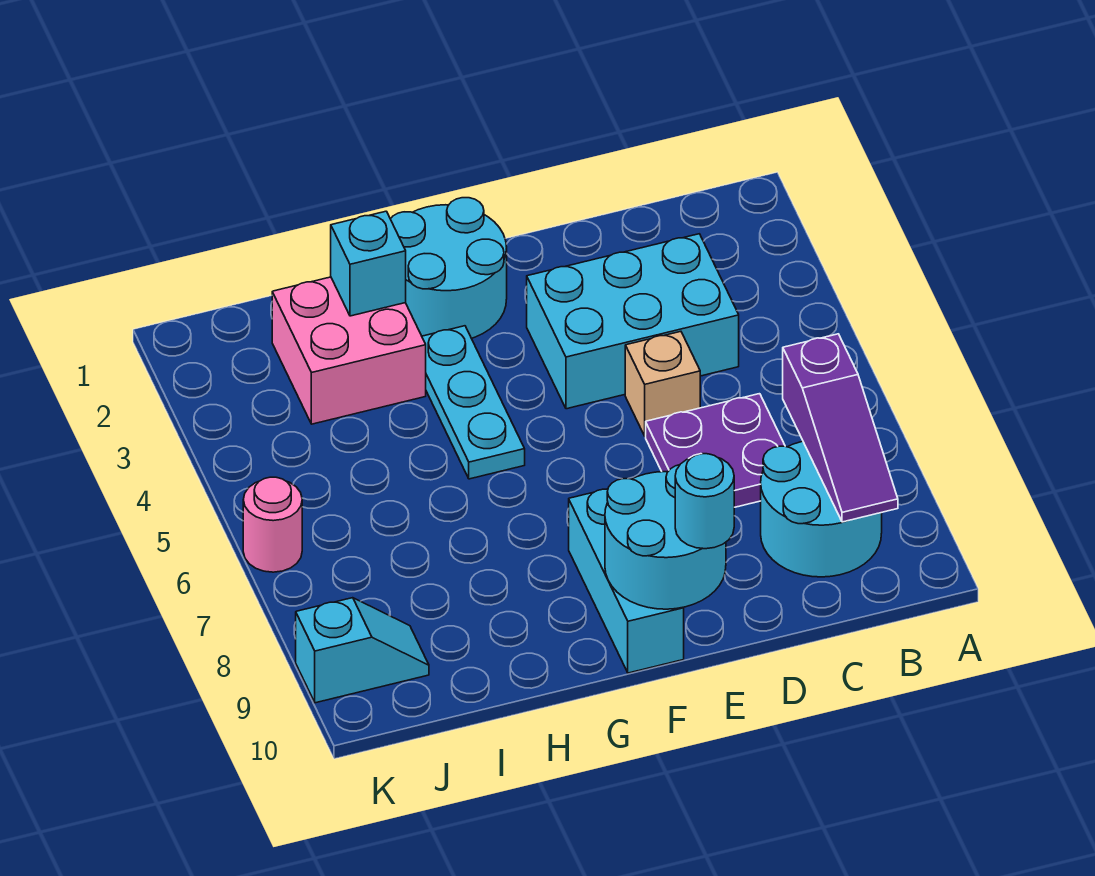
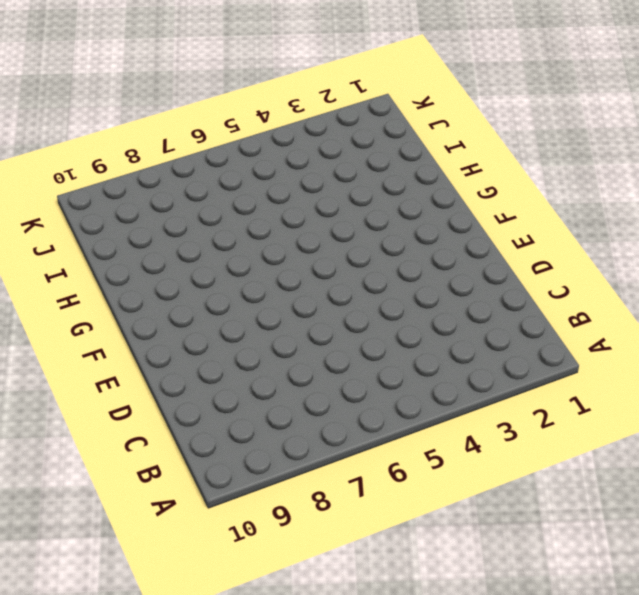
none -> cyan 2x2 round brick [761,441,882,577]
none -> cyan 2x3 brick [527,234,739,409]
none -> purple 2x2 plate [646,394,785,507]

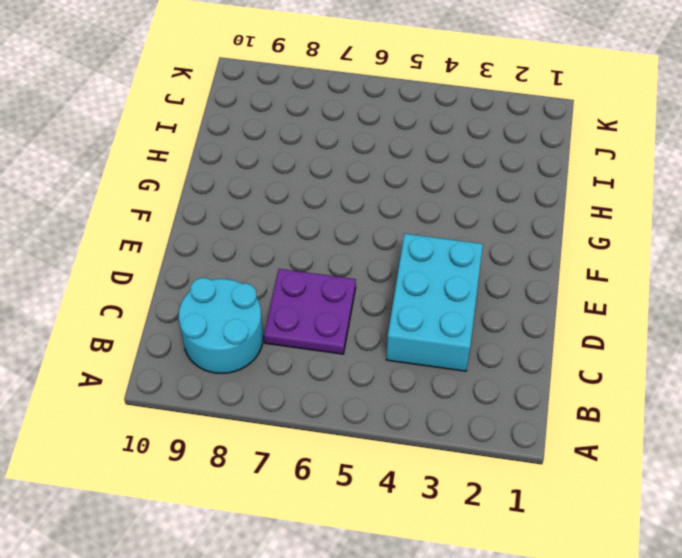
none -> tan 1x1 brick [625,331,700,436]
none -> cyan 2x2 round brick [391,198,507,338]
none -> cyan 1x3 brick [569,489,684,673]

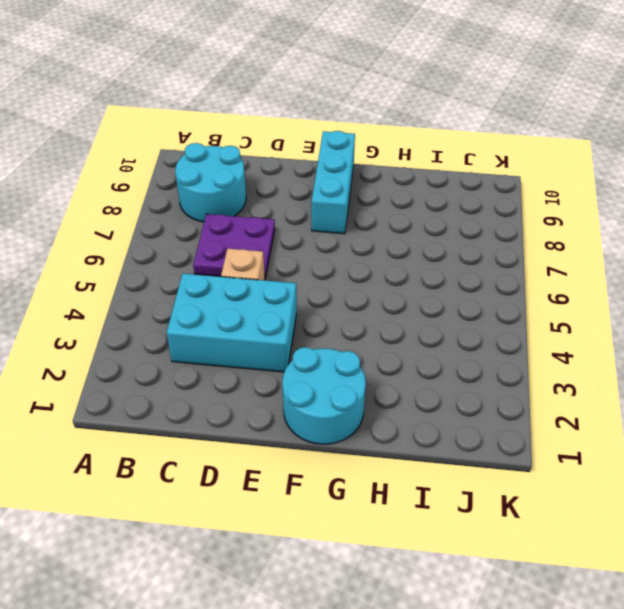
none -> cyan 1x3 plate [422,326,525,479]
none -> pink 2x2 brick [272,277,426,424]
none -> cyan 1x2 slope [296,598,429,703]

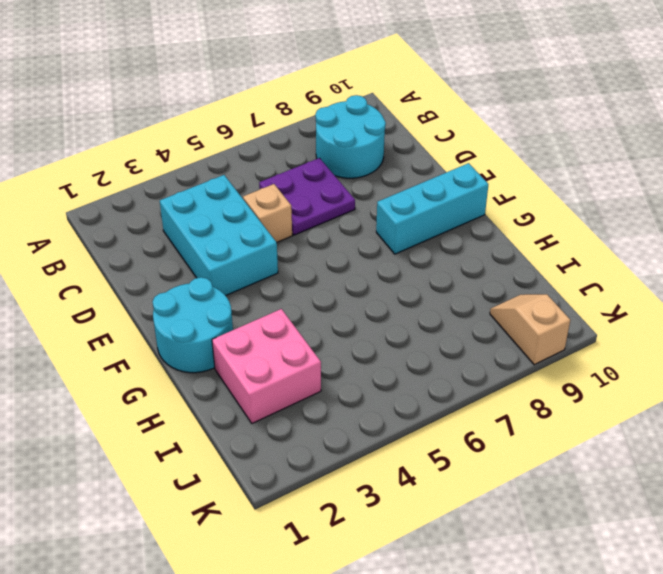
tan 1x2 slope [490,294,570,365] -> cyan 1x2 slope [296,598,429,703]
none -> cyan 1x3 plate [422,326,525,479]
none -> pink 1x1 round brick [243,477,302,572]
none -> purple 1x3 slope [783,334,898,522]

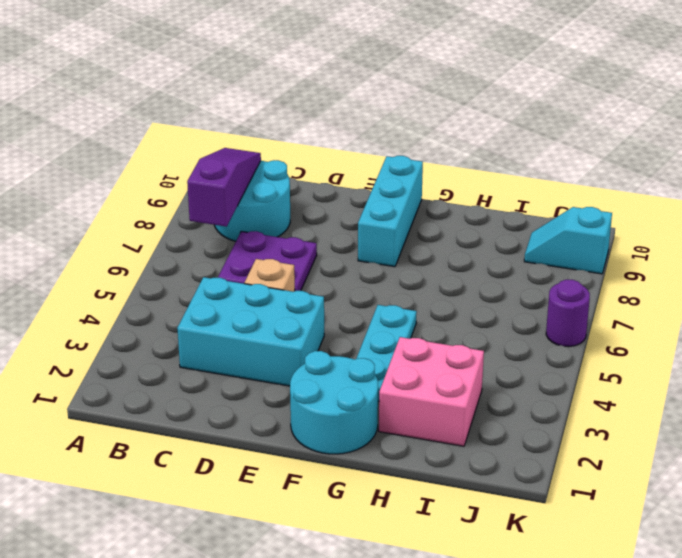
purple 1x1 round brick [546,280,590,347] -> pink 1x1 round brick [243,477,302,572]
none -> cyan 2x2 round brick [605,465,726,609]
none -> cyan 1x1 brick [331,211,406,316]
none -> cyan 1x1 round brick [675,454,734,549]

